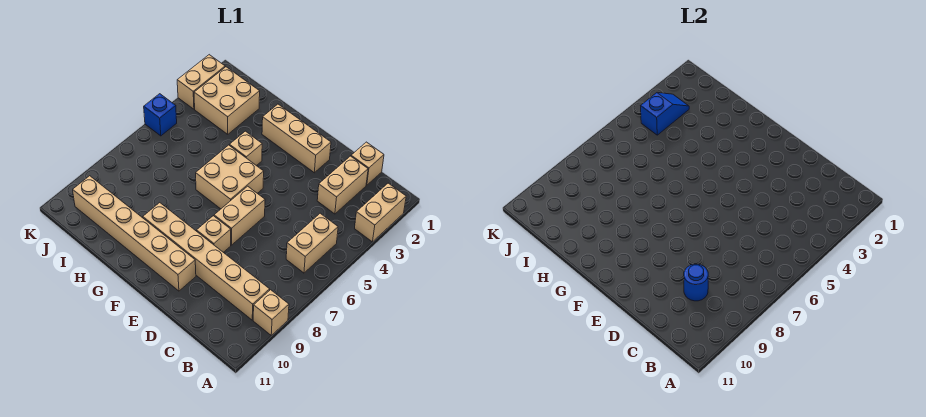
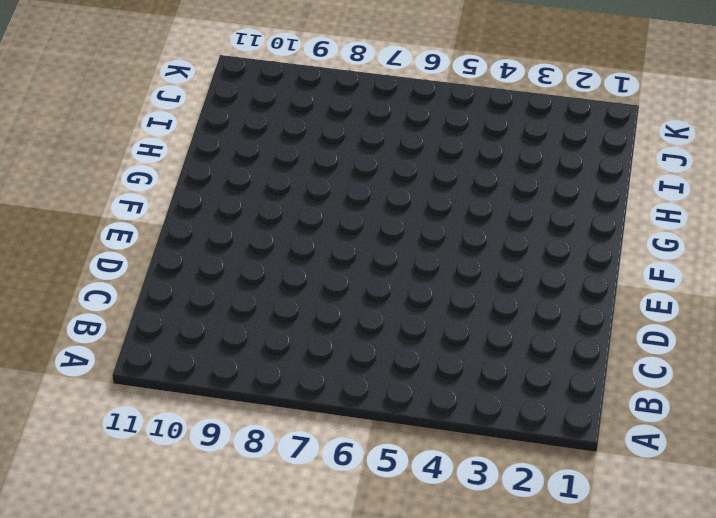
none -> tan 1x2 brick [355,183,406,242]
none -> tan 1x1 brick [253,290,289,335]
none -> tan 1x2 brick [286,213,338,273]

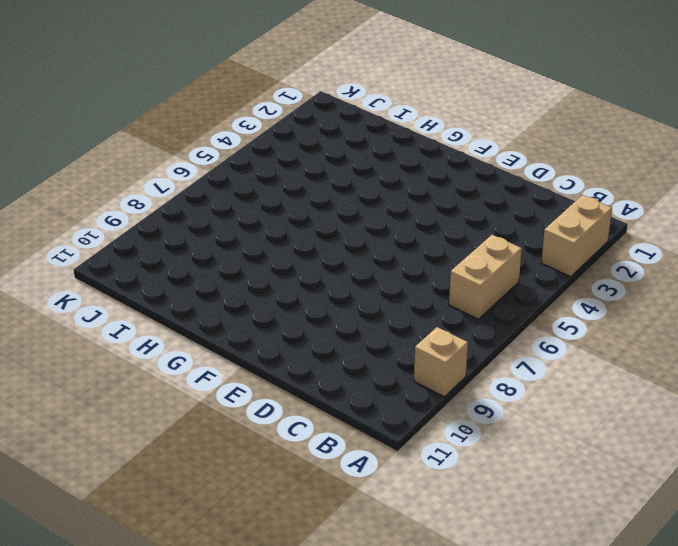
none -> tan 1x6 brick [143,203,270,320]
none -> tan 1x1 brick [351,142,384,185]
none -> tan 1x2 brick [317,156,368,214]

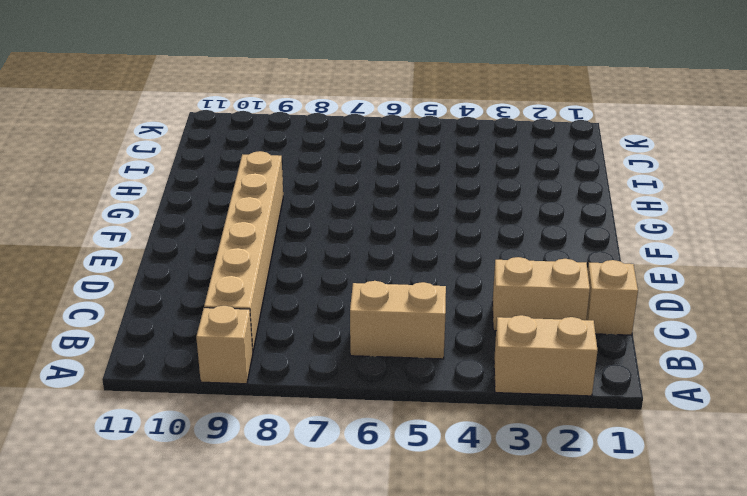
none -> tan 1x3 brick [262,104,331,173]
none -> tan 1x2 brick [214,186,265,245]
none -> tan 1x1 brick [197,216,231,252]

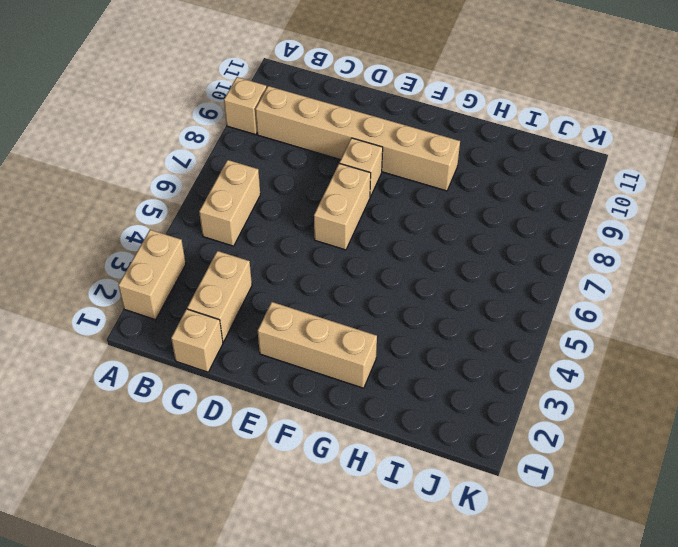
none -> tan 1x6 brick [73,176,196,291]
none -> tan 2x2 brick [196,145,264,209]
none -> tan 1x1 brick [230,131,262,166]

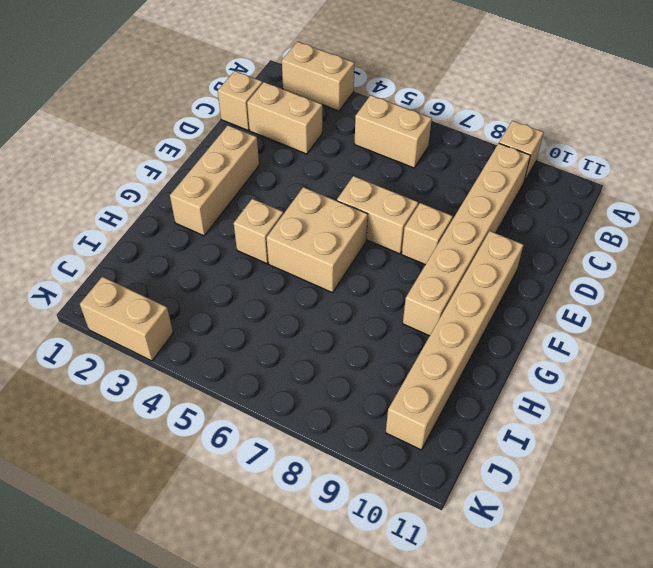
none -> tan 2x2 brick [194,67,260,134]
none -> blue 1x1 brick [144,94,177,136]
none -> blue 1x1 round brick [684,264,708,301]

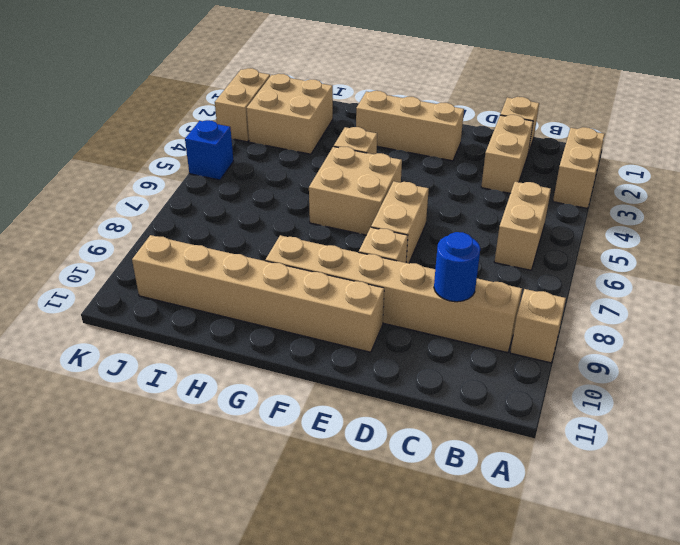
none -> blue 1x2 slope [641,93,689,135]

